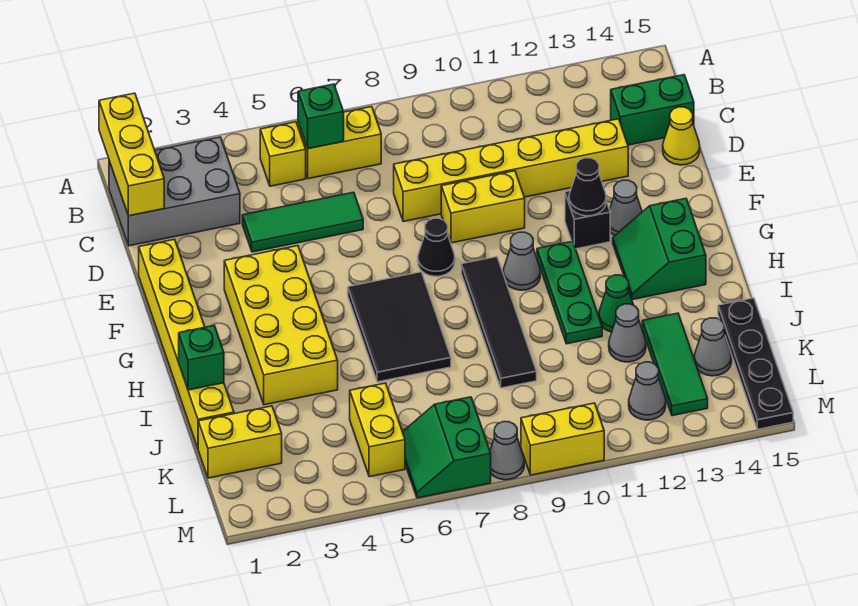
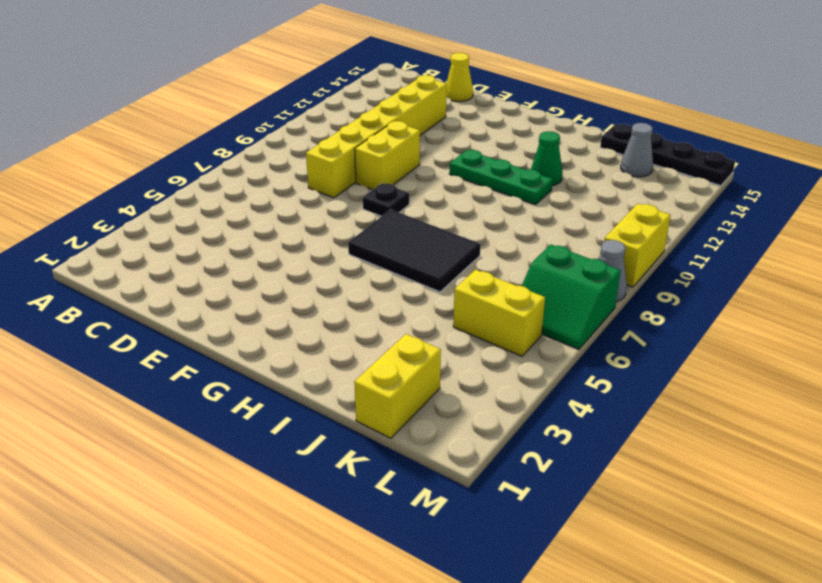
black 1x1 plate [363,183,409,216] -> black 1x1 cone [418,218,455,276]
none -> grey 2x3 brick [109,137,240,246]
none -> yellow 1x1 brick [260,122,306,186]
none -> yellow 1x2 brick [298,107,381,179]
none -> green 1x2 brick [611,75,694,145]

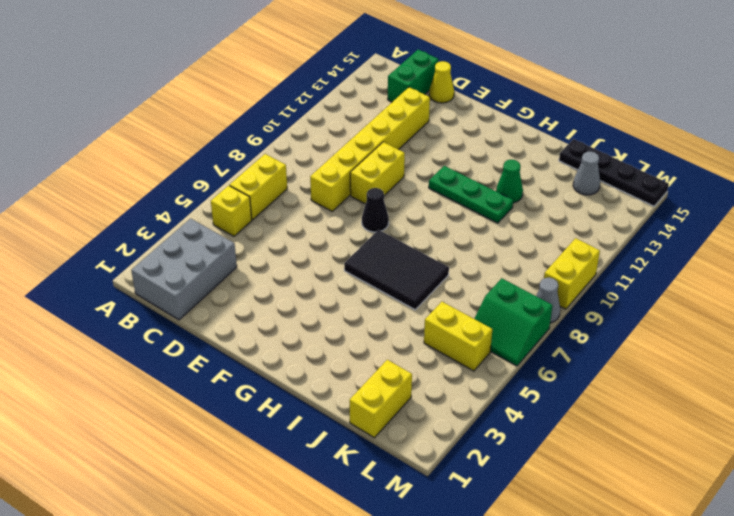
none -> green 1x3 tile [242,192,363,252]
none -> yellow 1x6 brick [139,239,234,448]
none -> yellow 2x4 brick [224,246,338,405]
none -> black 1x1 brick [565,191,610,249]

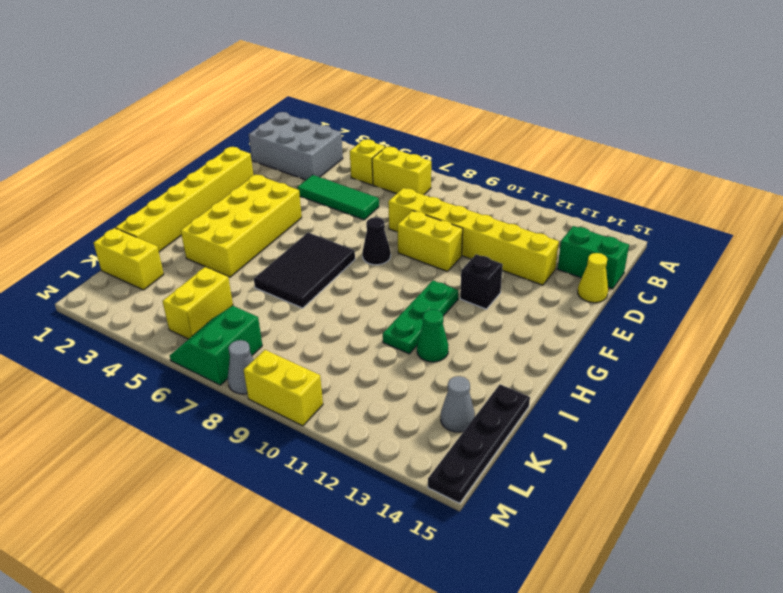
none -> grey 1x1 cone [610,180,642,236]
none -> black 1x4 tile [461,257,537,388]
none -> grey 1x1 cone [503,232,540,290]
none -> green 2x2 slope [613,198,706,300]

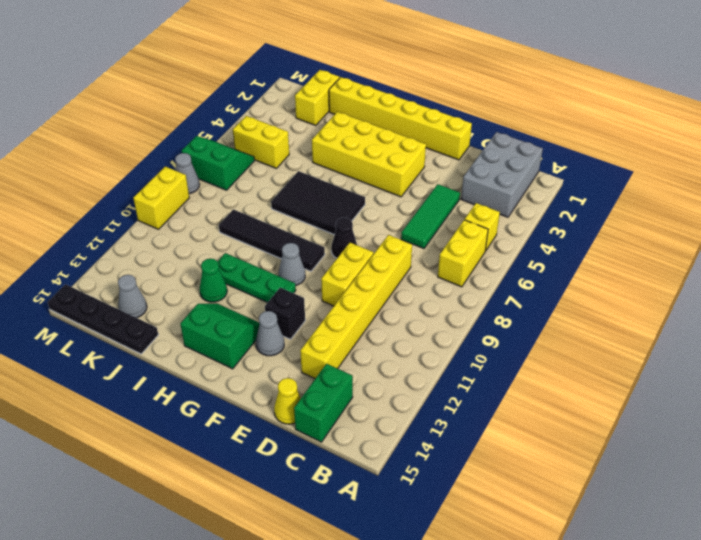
none -> grey 1x1 cone [609,304,646,362]
none -> green 1x3 tile [642,313,708,416]
none -> grey 1x1 cone [629,362,666,420]
none -> yellow 1x3 brick [99,93,164,216]

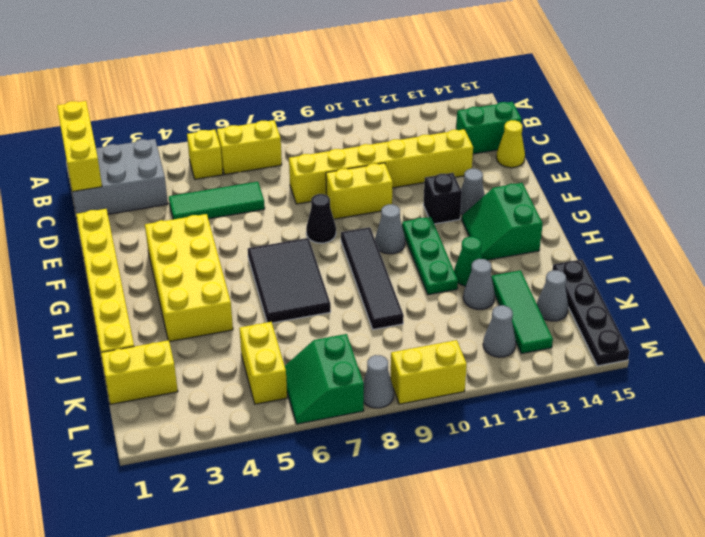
none -> green 1x1 brick [298,84,344,149]
none -> black 1x1 cone [569,158,606,216]
none -> green 1x1 brick [179,326,224,390]

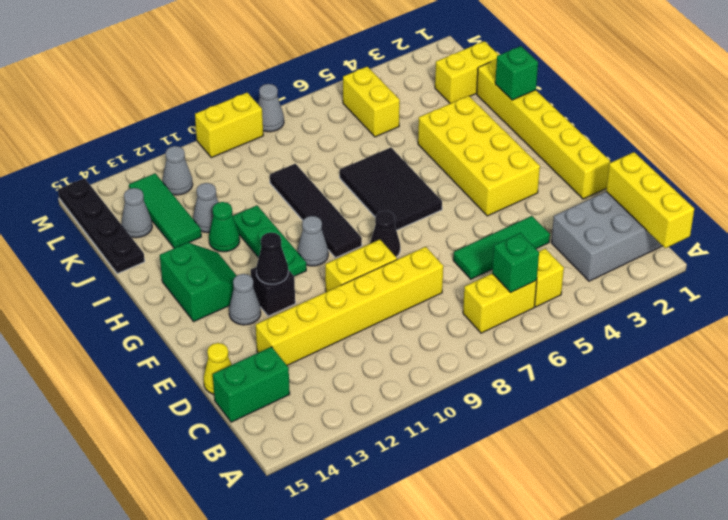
none -> green 2x2 slope [403,397,491,498]

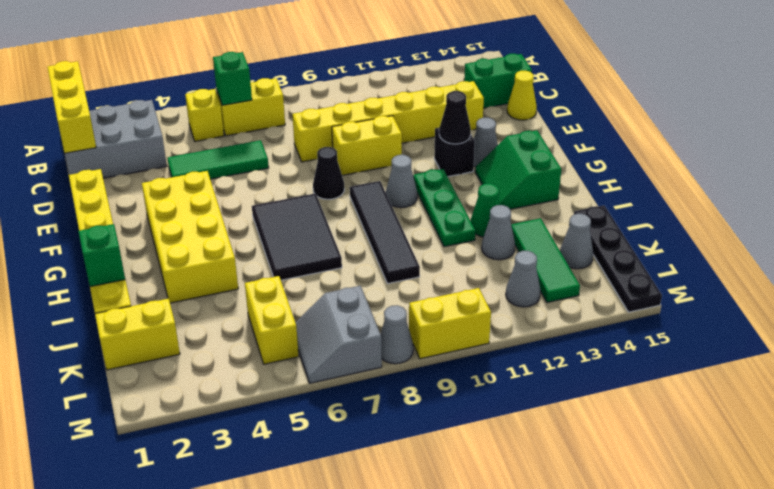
grey 2x2 slope [295,286,382,383] -> green 2x2 slope [403,397,491,498]

